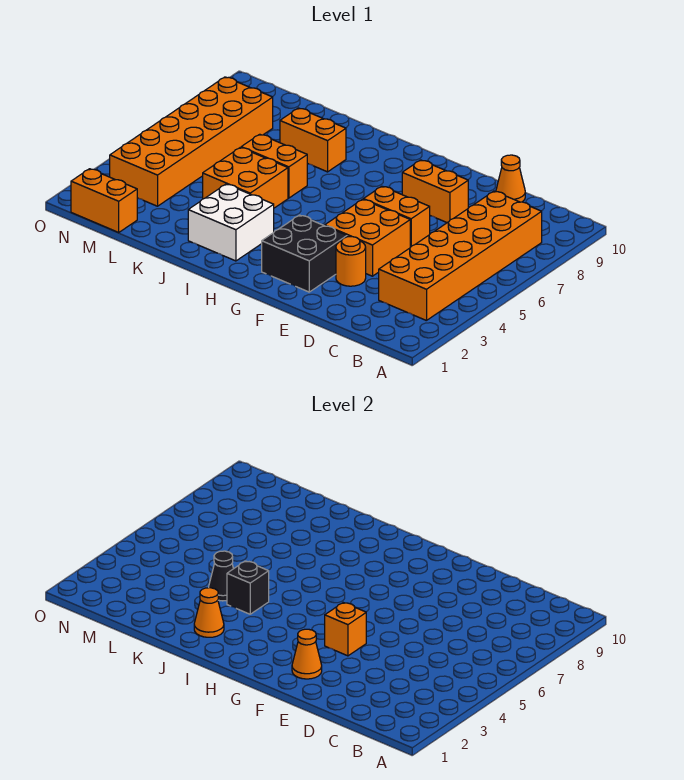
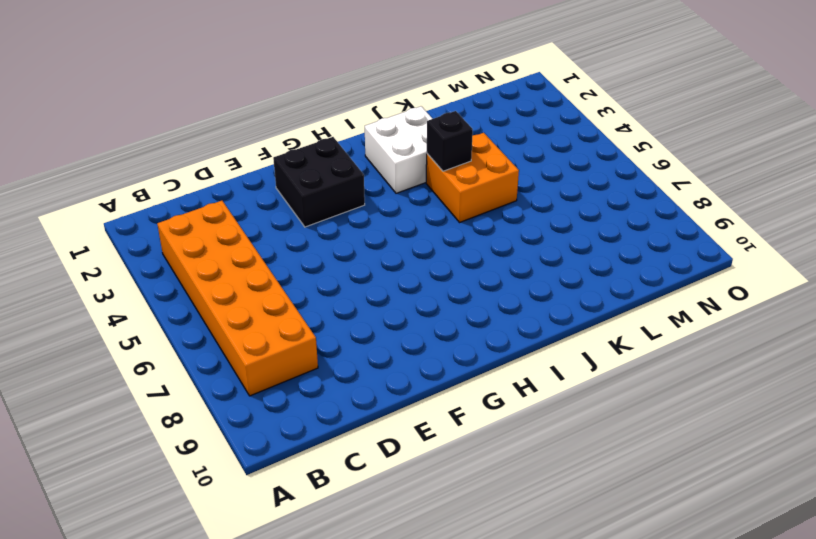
none -> orange 1x1 cone [496,155,525,202]
none -> orange 1x1 round brick [336,237,366,286]
none -> orange 2x2 brick [325,199,410,276]

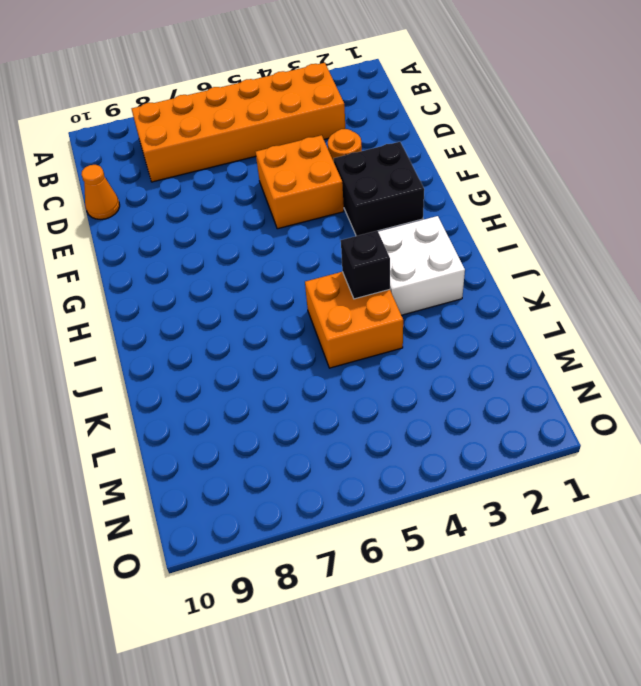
none -> orange 1x2 brick [363,186,430,247]
none -> orange 1x2 brick [402,160,468,223]
none -> orange 1x2 brick [241,134,307,198]

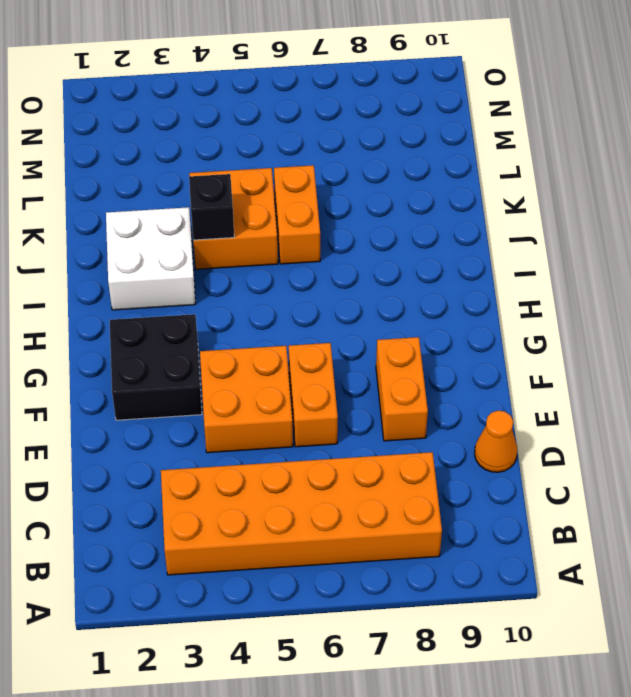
none -> orange 1x1 round brick [336,237,366,286]
none -> orange 1x2 brick [280,108,346,172]
none -> orange 1x2 brick [71,169,137,232]

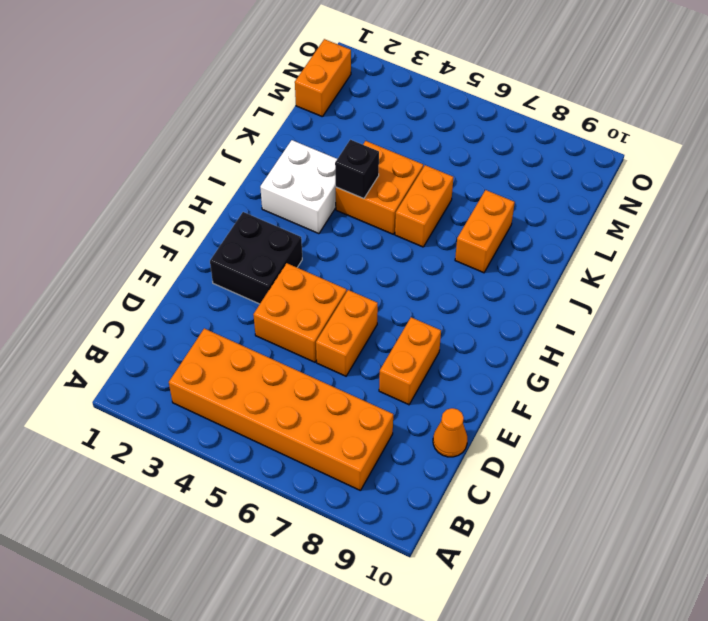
none -> orange 1x1 round brick [336,237,366,286]
none -> orange 2x6 brick [110,77,273,206]
none -> orange 1x1 cone [292,629,322,679]

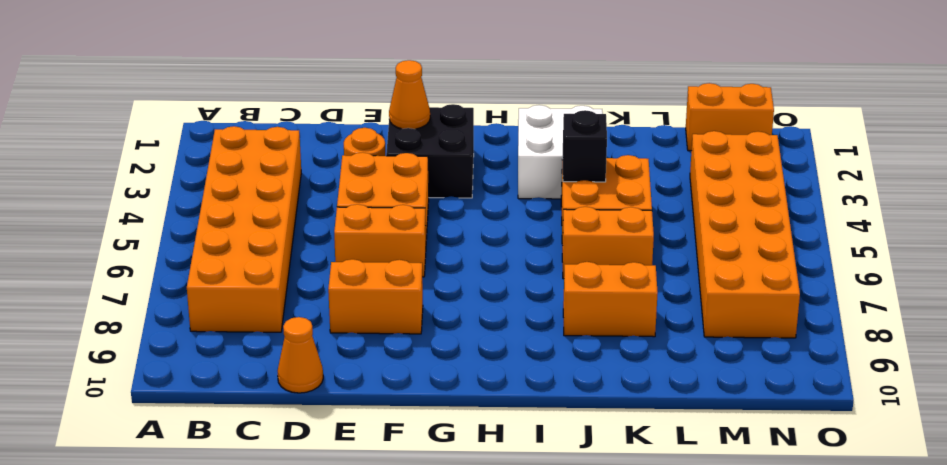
none -> orange 1x1 brick [325,603,366,656]
none -> orange 1x1 cone [194,588,224,637]
none -> black 1x1 cone [209,551,233,601]

